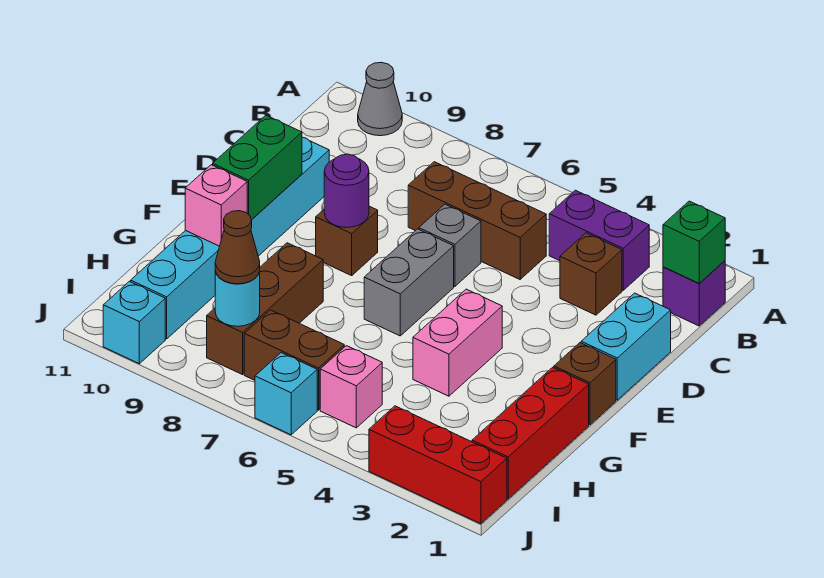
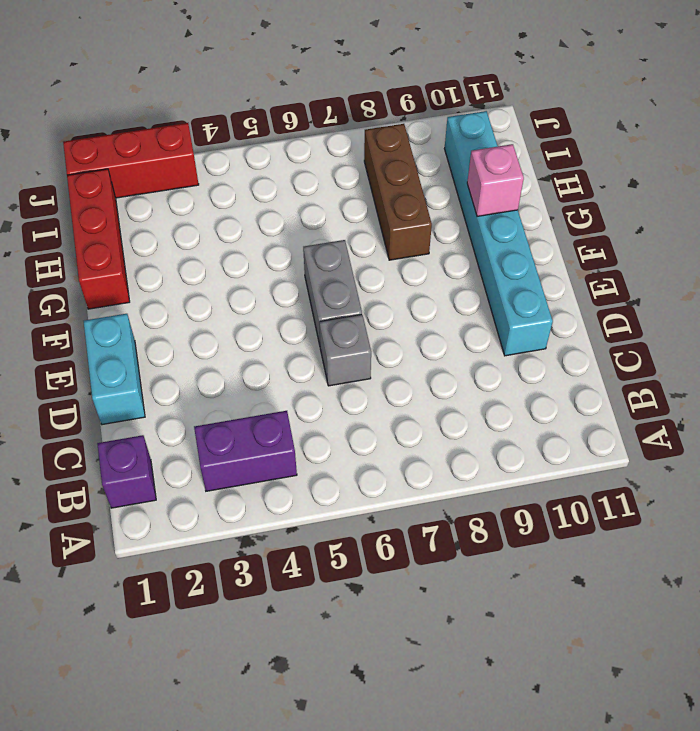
none -> grey 1x1 cone [358,62,402,136]
none -> brown 1x1 brick [560,233,622,315]
none -> brown 1x3 brick [408,162,546,279]

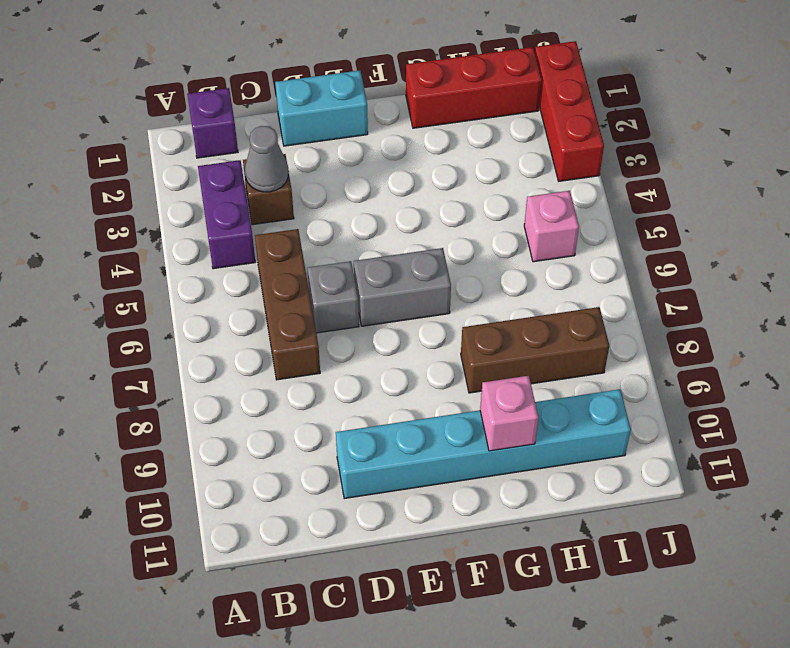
grey 1x1 cone [245,126,289,192] -> grey 1x1 cone moved to [358,62,402,136]
none -> brown 1x1 brick [316,206,378,276]
none -> brown 1x1 brick [554,343,616,425]
none -> pink 1x2 brick [413,289,502,396]

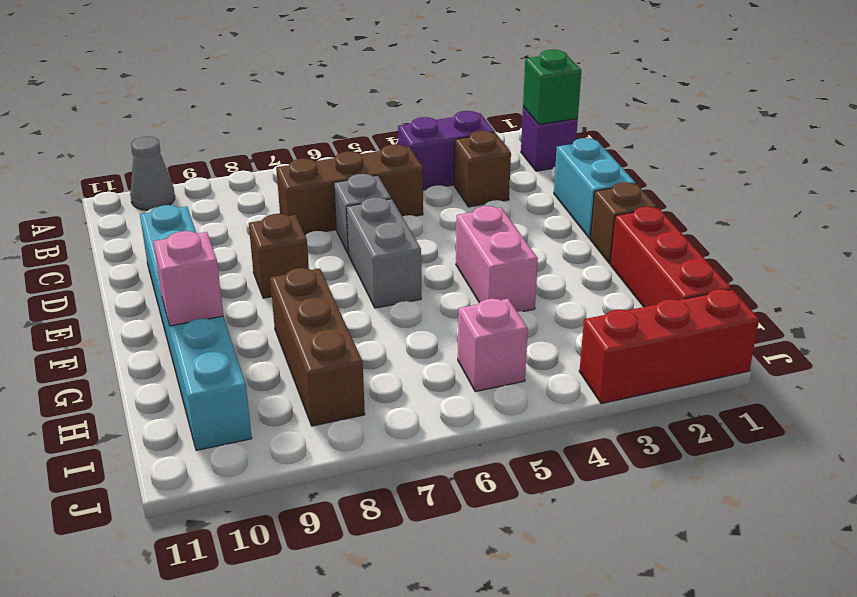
none -> brown 1x2 brick [244,310,344,410]
none -> cyan 1x1 brick [255,353,317,435]
none -> cyan 1x1 brick [103,281,165,364]

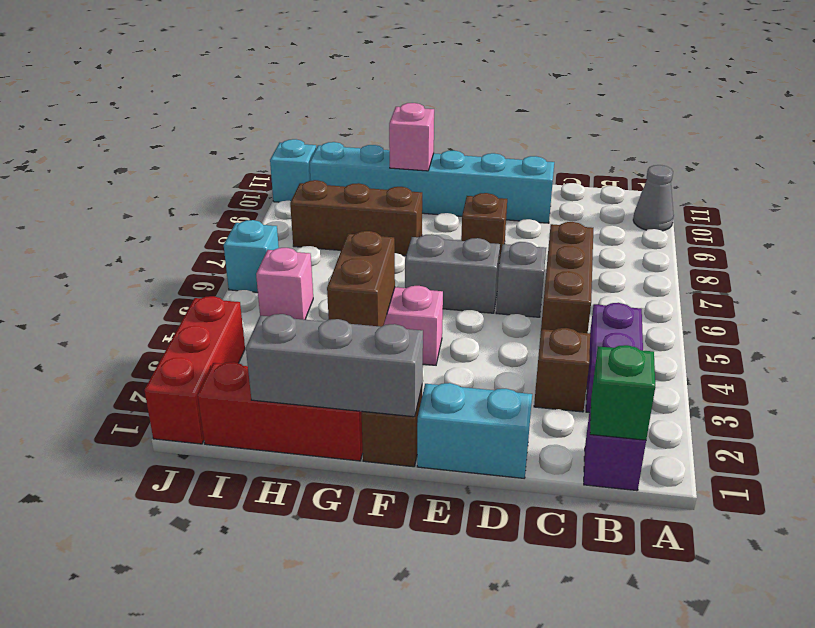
grey 1x3 brick [246,314,423,417] -> none
brown 1x2 brick [327,231,395,327] -> brown 1x2 brick moved to [244,310,344,410]
none -> purple 1x1 round brick [324,154,369,228]
none -> green 1x2 brick [213,115,302,220]
none -> cyan 1x1 round brick [215,271,260,326]

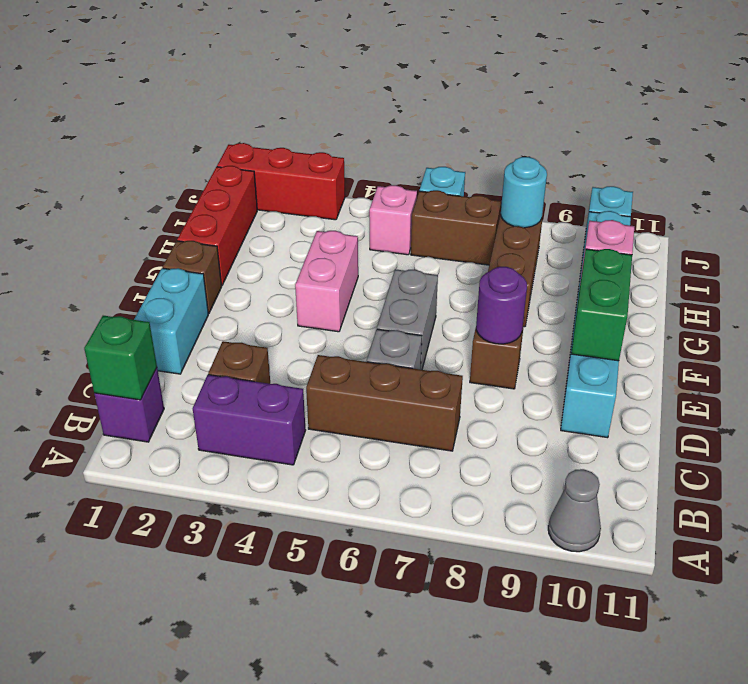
none -> brown 1x1 cone [215,211,260,284]

